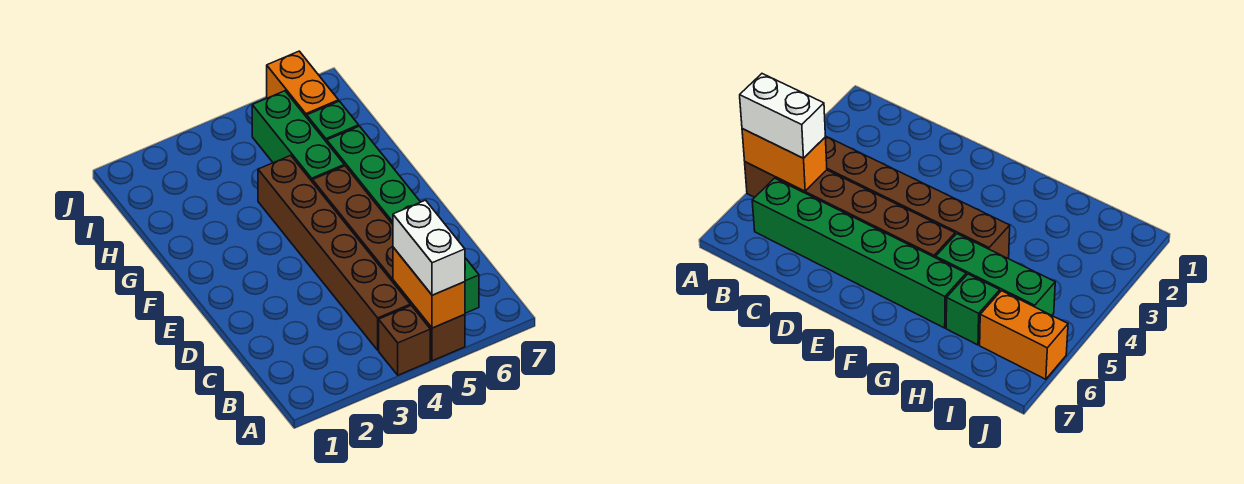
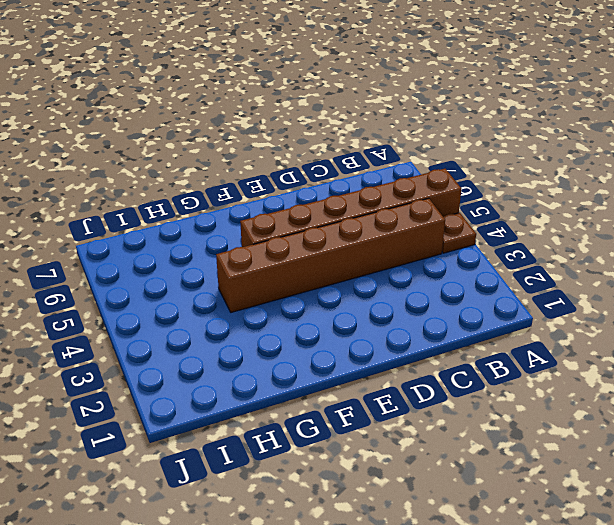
brown 1x1 plate [442,213,476,253] -> brown 1x1 brick [379,306,430,375]
none -> green 1x6 brick [327,126,479,313]
none -> green 1x3 brick [252,91,344,182]

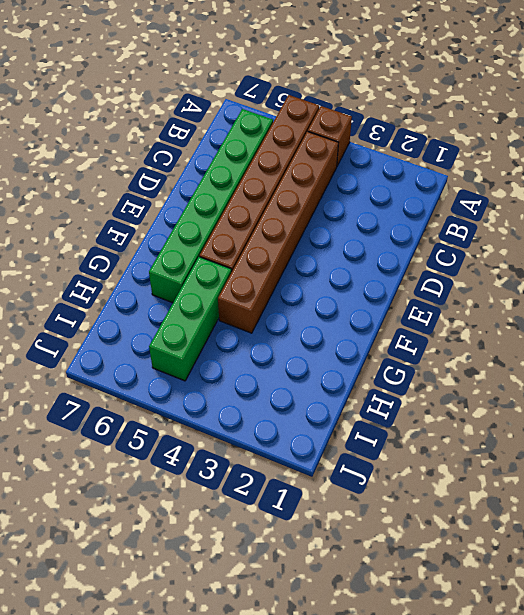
none -> green 1x1 brick [307,101,359,142]
none -> orange 1x2 brick [267,51,339,117]

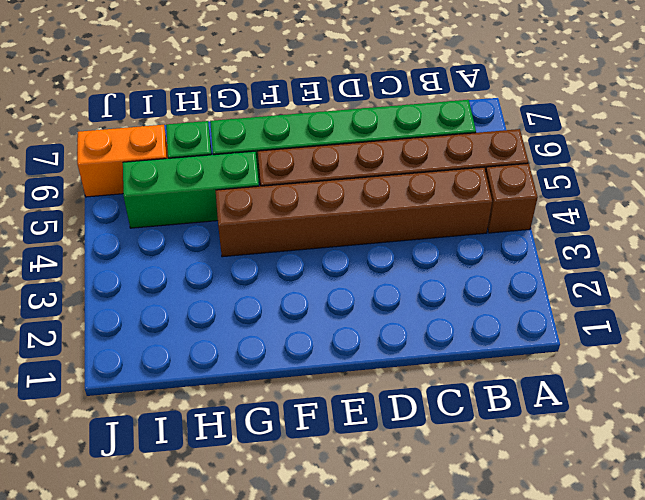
none -> orange 1x2 brick [393,247,465,328]
none -> white 1x2 brick [393,200,465,295]

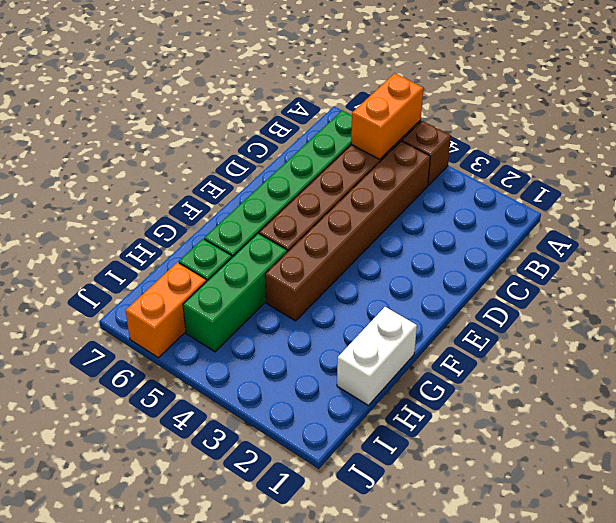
white 1x2 brick [337,307,417,405] -> white 1x2 brick moved to [393,200,465,295]

